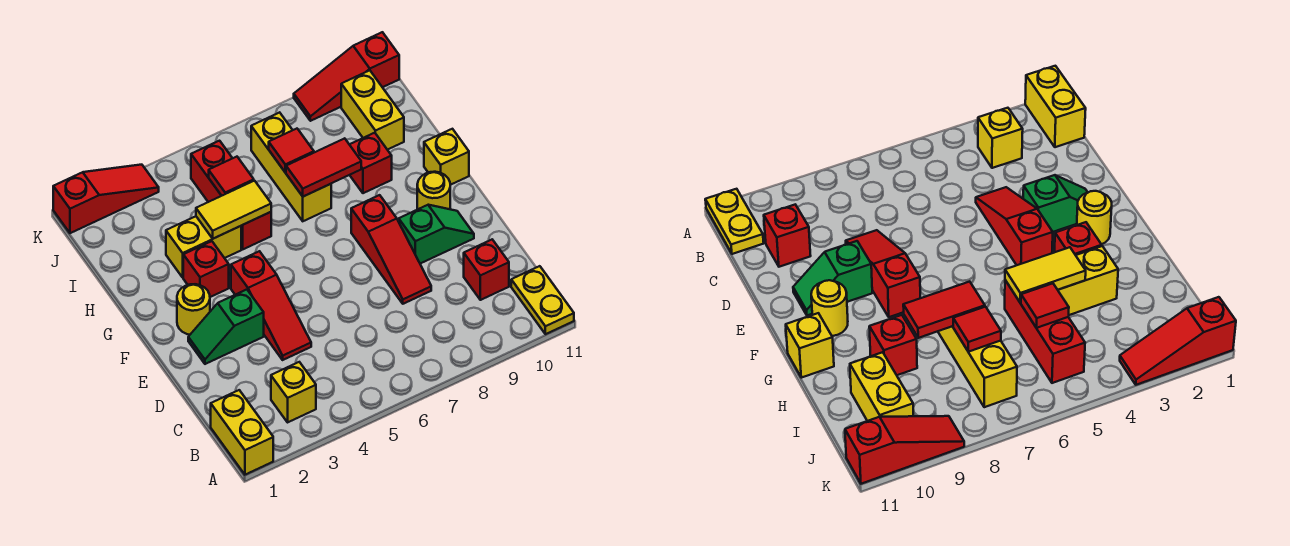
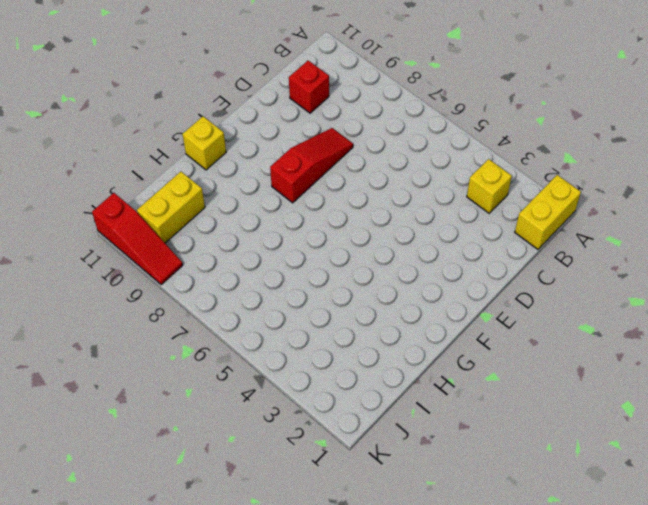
none -> yellow 1x2 plate [511,266,574,334]
none -> red 1x3 slope [231,251,311,360]
none -> green 1x2 slope [188,290,264,364]

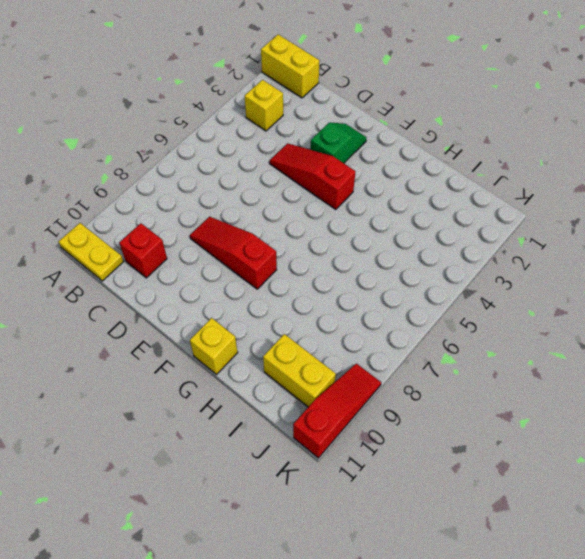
none -> green 1x2 slope [399,205,474,264]
none -> yellow 1x1 round brick [177,284,210,335]
none -> yellow 1x1 round brick [417,172,450,209]

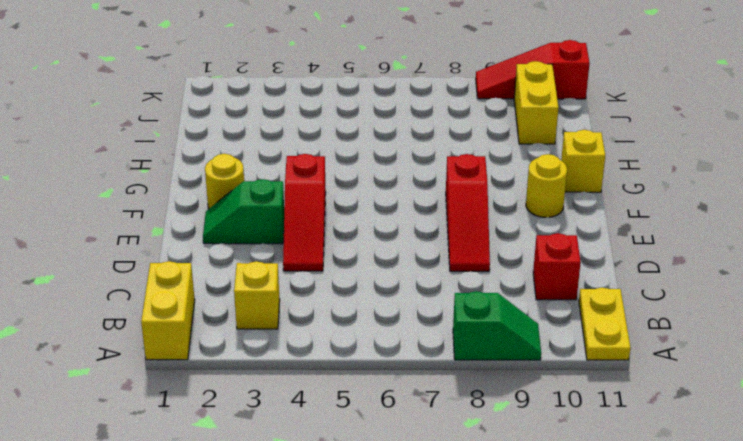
green 1x2 slope [453,291,541,360] -> green 1x2 slope moved to [399,205,474,264]
none -> red 1x1 brick [183,241,229,297]
none -> yellow 1x2 brick [166,216,241,277]
none -> red 1x3 brick [191,141,271,249]

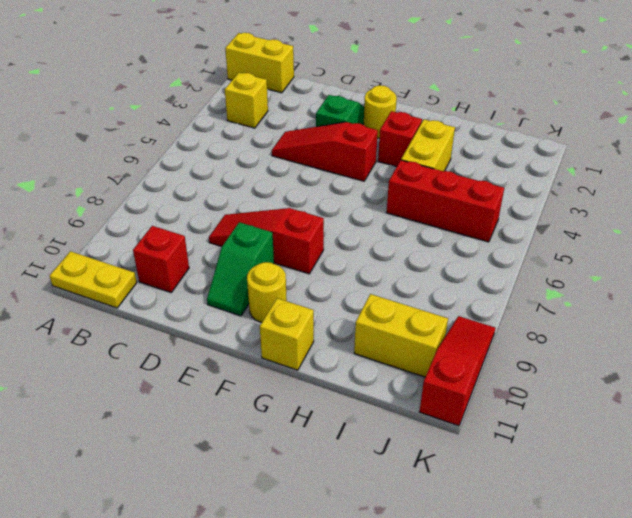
none -> yellow 1x3 brick [251,112,331,221]
none -> red 1x1 brick [349,133,392,193]
none -> red 1x3 slope [53,165,159,233]

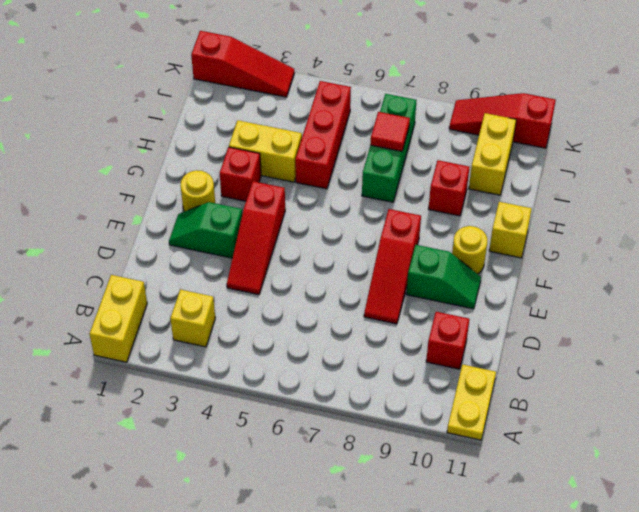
green 1x3 brick [362,94,417,202] -> yellow 1x3 brick [251,112,331,221]
none -> yellow 1x2 tile [196,181,271,239]
none -> red 1x2 tile [286,138,361,197]
none -> red 1x1 tile [209,157,254,196]

